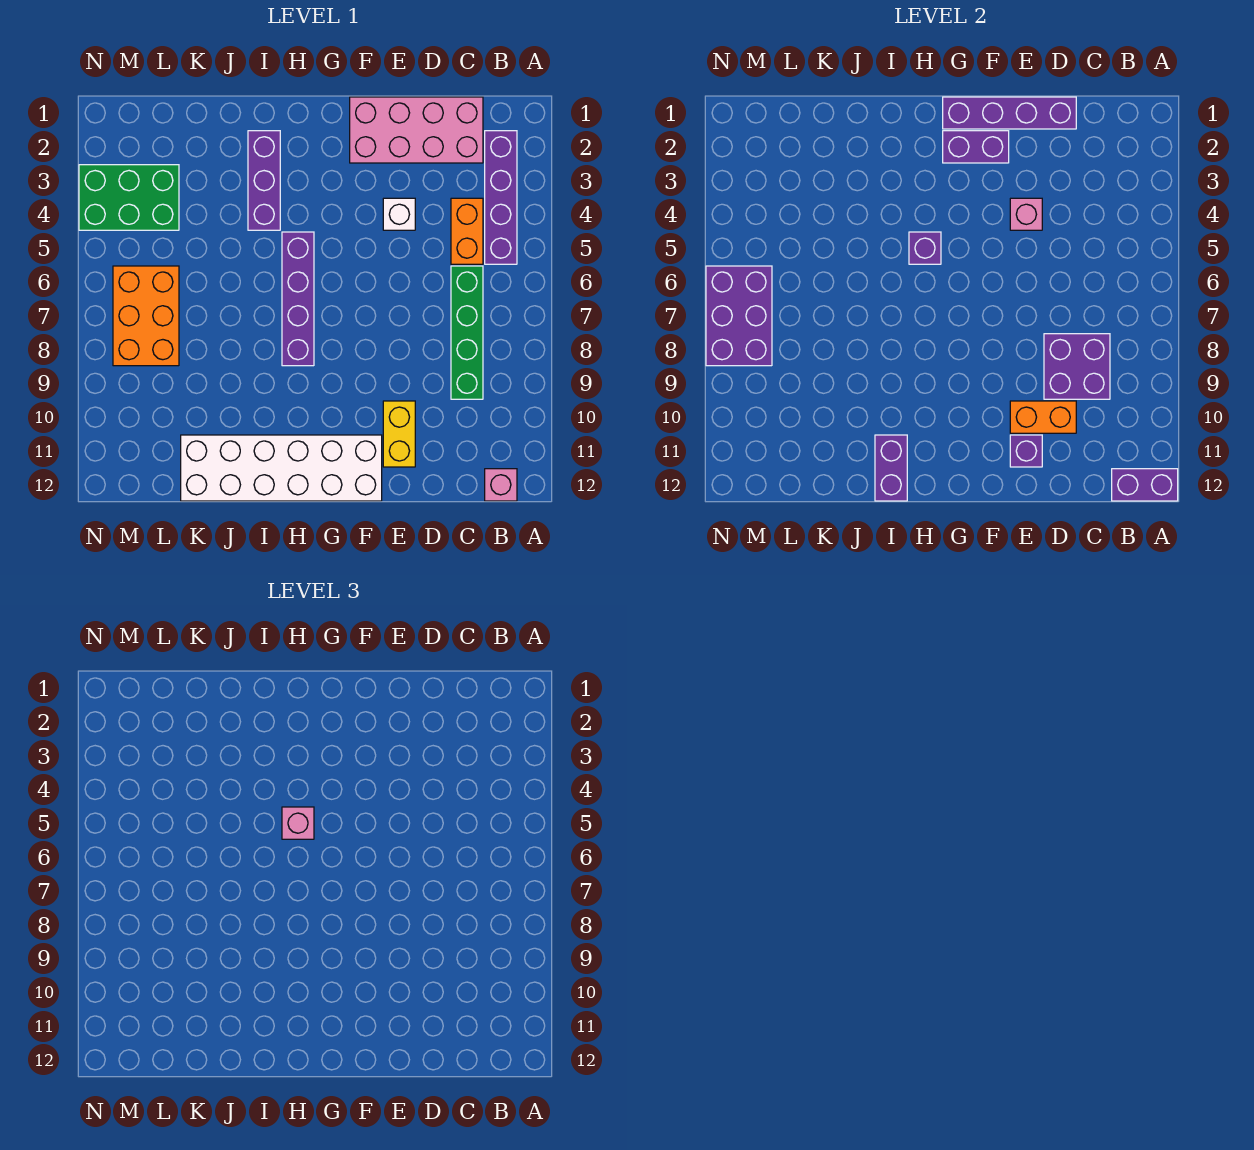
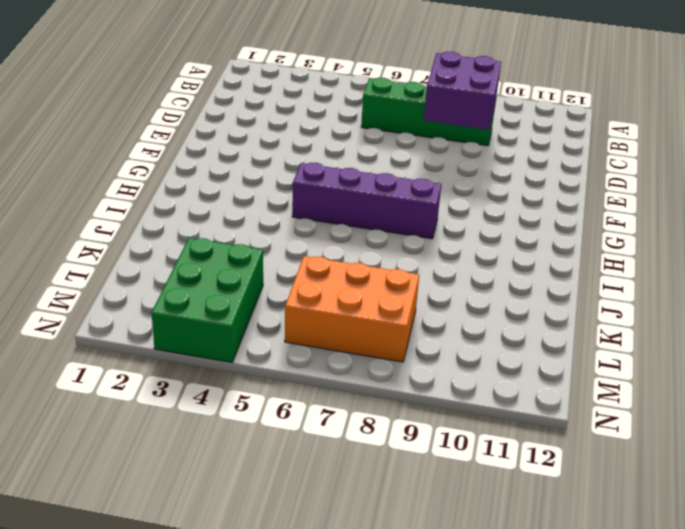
none -> purple 1x4 brick [485,131,517,264]
none -> pink 1x1 brick [485,469,517,501]
none -> pink 2x4 brick [350,97,483,163]

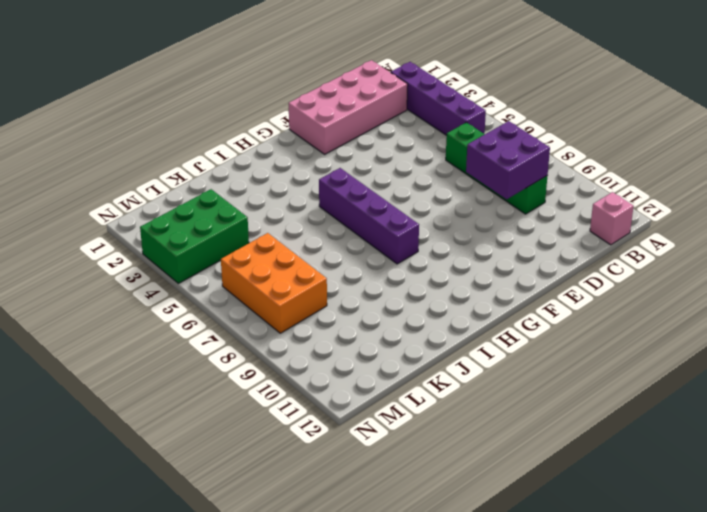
none -> orange 1x2 brick [451,198,483,264]
none -> white 1x1 brick [383,198,415,230]
none -> yellow 1x2 brick [383,401,415,467]

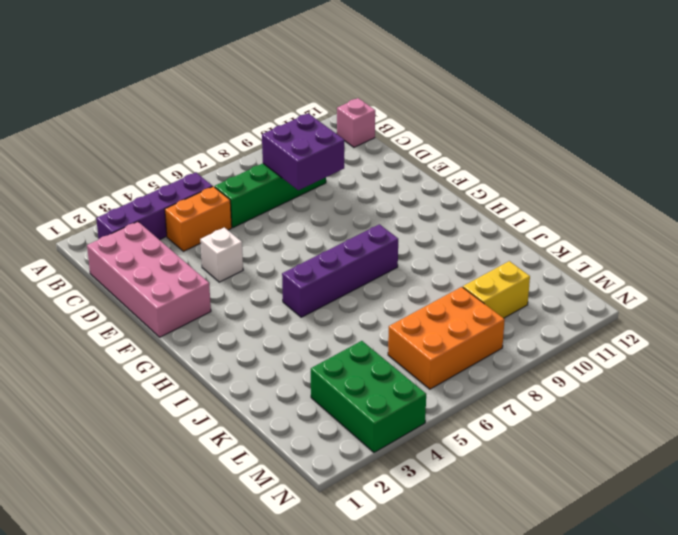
yellow 1x2 brick [463,261,530,318] -> yellow 1x2 brick moved to [383,401,415,467]
none -> white 2x6 brick [181,435,382,501]
none -> purple 1x3 brick [248,131,280,230]
none -> purple 1x2 brick [1112,469,1178,501]

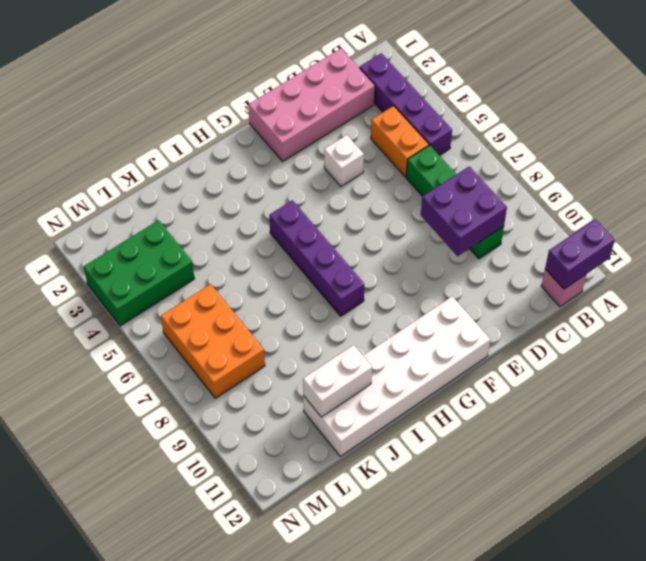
white 1x2 brick [303,345,372,417] -> none
none -> yellow 1x2 brick [383,401,415,467]
none -> purple 1x3 brick [248,131,280,230]
none -> purple 1x4 brick [943,97,1076,129]

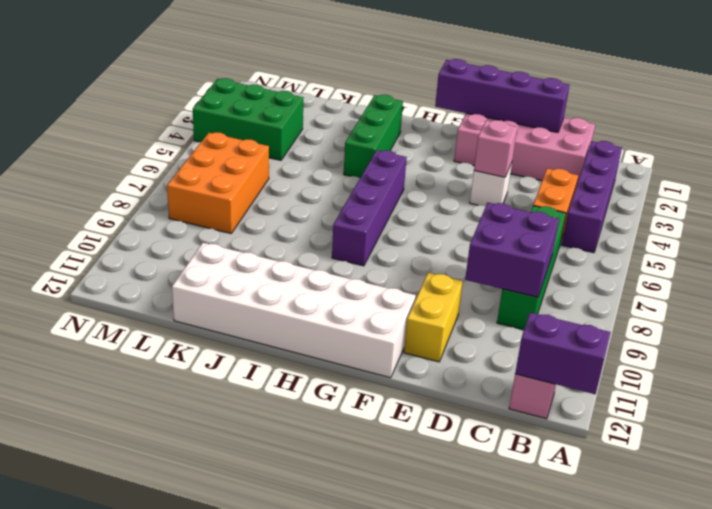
green 1x3 brick [344,95,403,178] -> purple 1x3 brick [248,131,280,230]
none -> orange 1x2 brick [1010,401,1076,433]
none -> purple 1x1 brick [1010,435,1042,467]
none -> purple 1x2 brick [943,131,1009,163]

